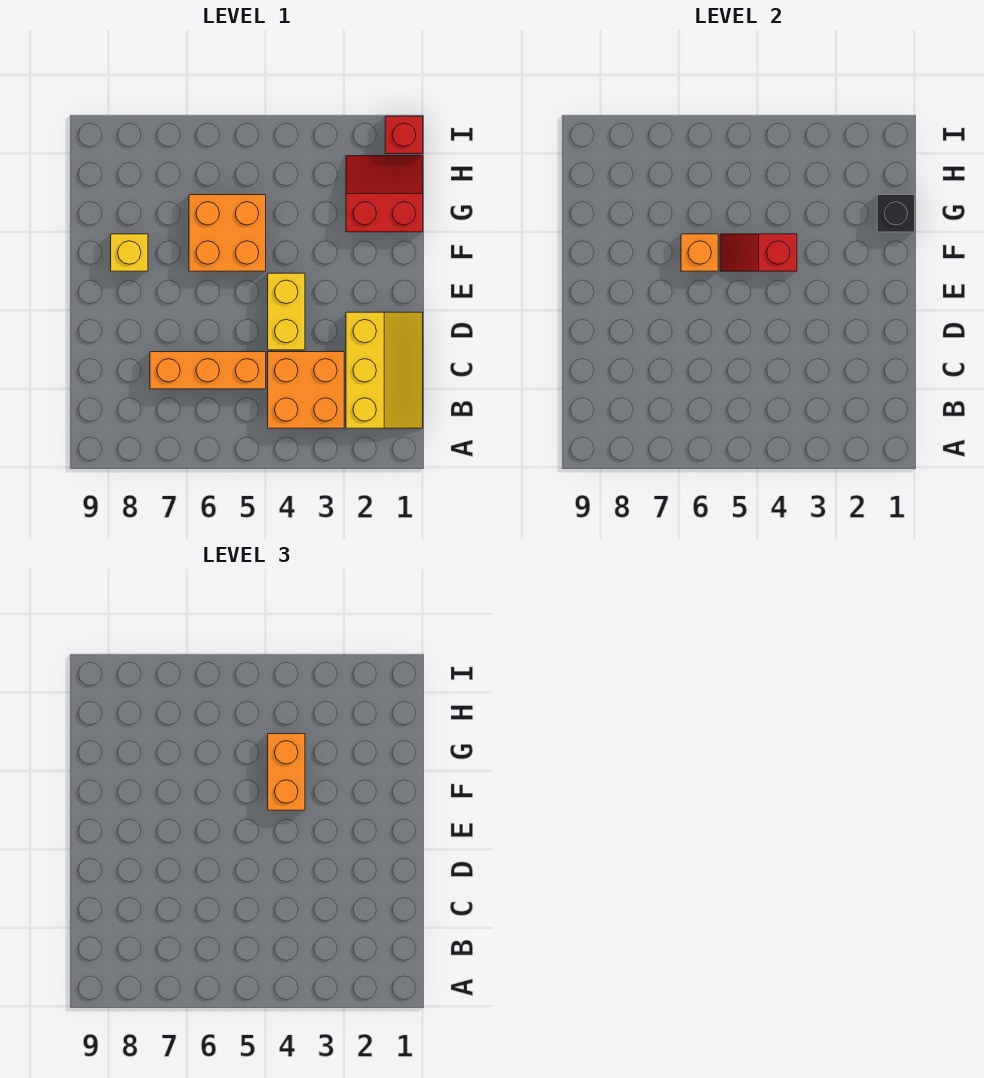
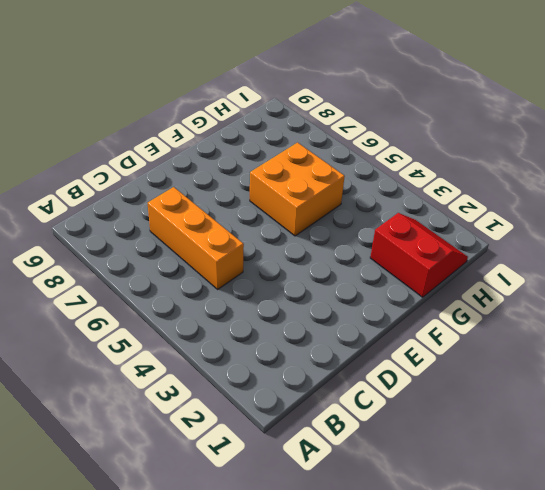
none -> yellow 2x3 slope [346,312,423,428]
none -> orange 2x2 brick [268,352,344,428]
none -> yellow 1x2 brick [268,273,305,350]

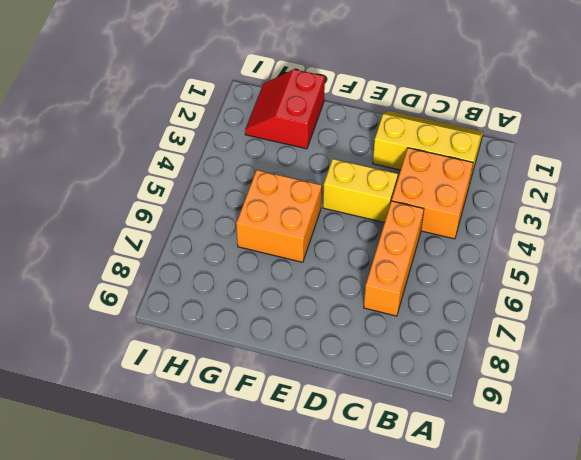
none -> yellow 1x1 brick [111,234,148,271]
none -> red 1x1 brick [385,116,423,154]
none -> red 1x2 slope [720,234,797,271]

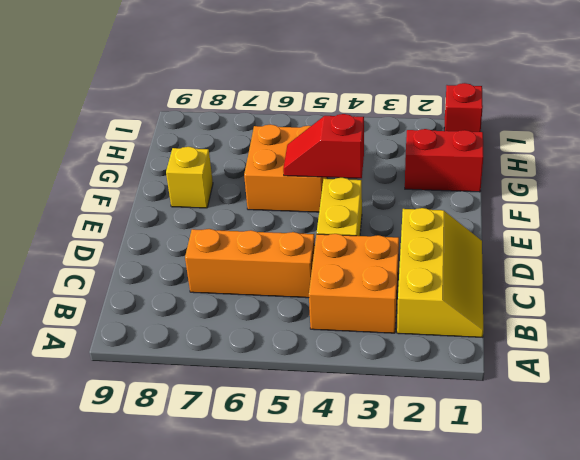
none -> orange 1x1 brick [681,234,718,271]
none -> black 1x1 brick [877,195,915,232]
none -> orange 1x2 brick [268,734,305,810]

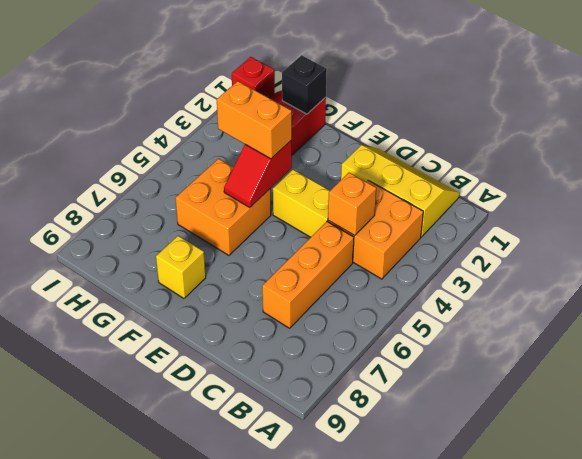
orange 1x1 brick [328,173,376,236] -> orange 1x1 brick moved to [681,234,718,271]

